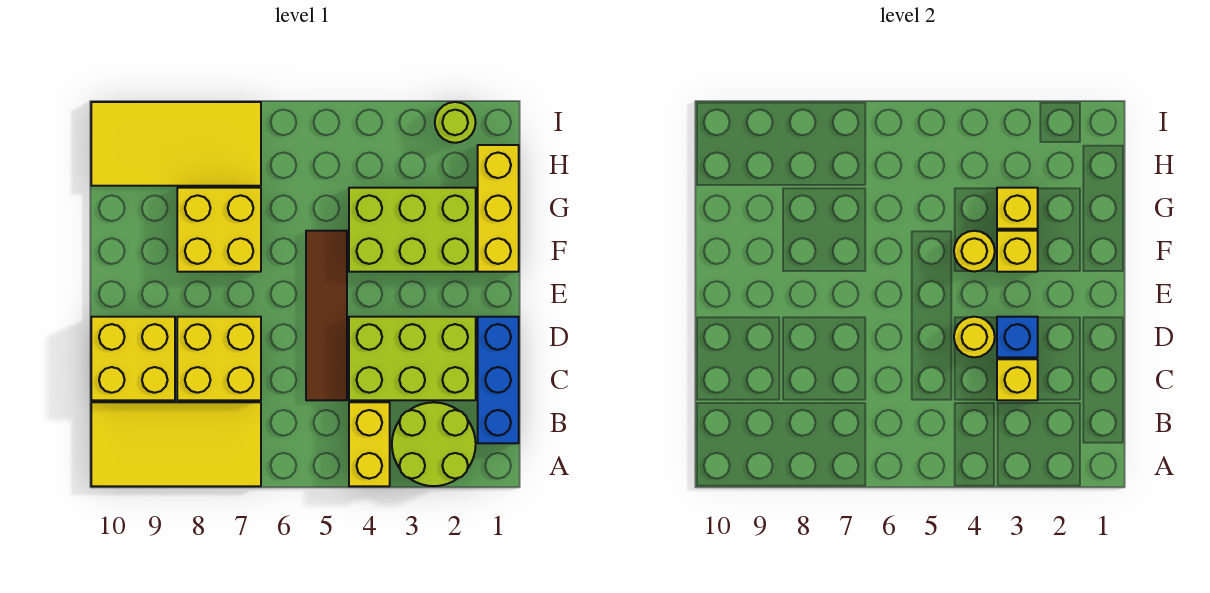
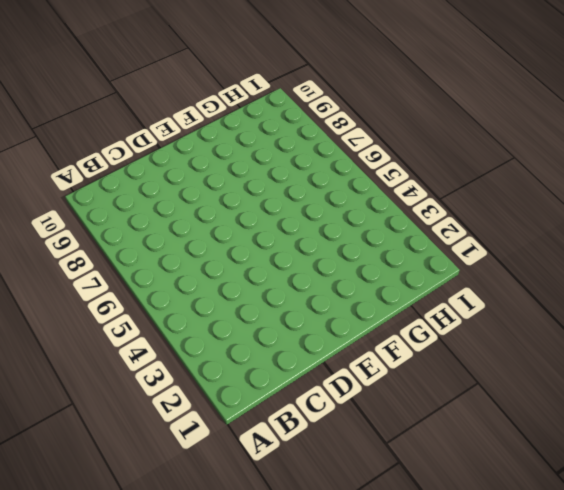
none -> lime 2x2 round brick [392,402,476,486]
none -> yellow 1x2 brick [349,402,390,486]
none -> yellow 2x4 tile [91,402,261,486]

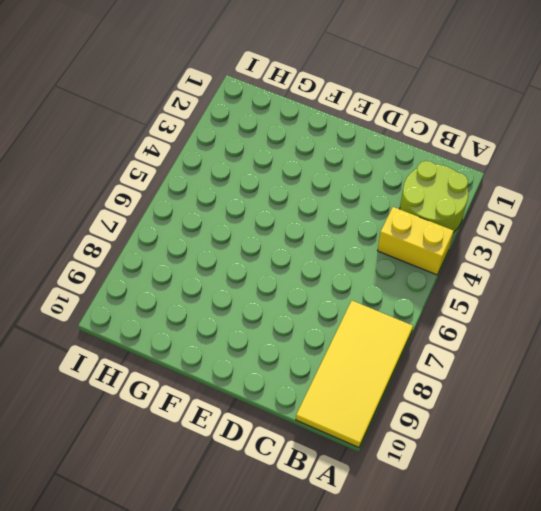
none -> blue 1x3 brick [478,317,519,443]
none -> lime 2x3 brick [349,317,476,400]
none -> brown 1x4 tile [306,231,347,400]

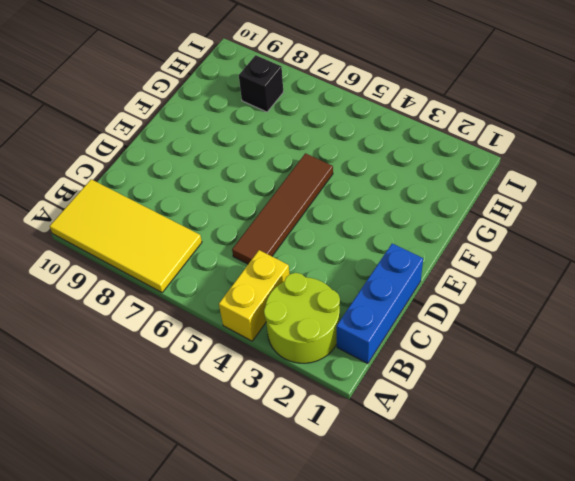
black 1x1 brick [239,55,283,112] -> yellow 2x4 tile [91,102,261,186]
none -> lime 2x3 brick [349,317,476,400]
none -> yellow 2x2 brick [177,317,261,400]
none -> yellow 2x2 brick [91,317,175,400]

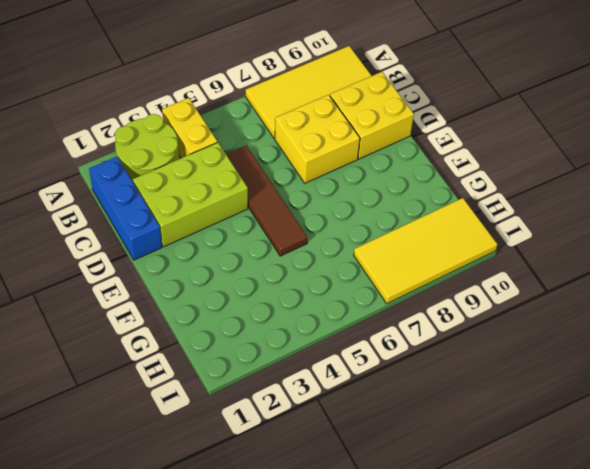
none -> yellow 1x3 brick [478,145,519,272]
none -> lime 2x3 brick [349,188,476,272]
none -> yellow 2x2 brick [177,188,261,272]

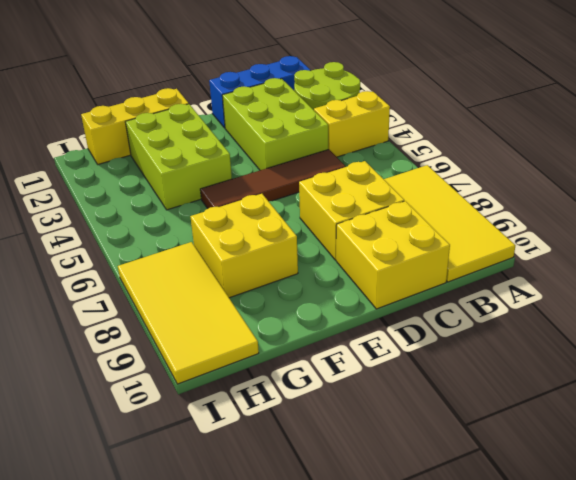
none -> lime 1x1 round brick [435,102,476,143]
none -> yellow 1x1 brick [997,359,1038,400]
none -> blue 1x1 brick [997,317,1038,357]

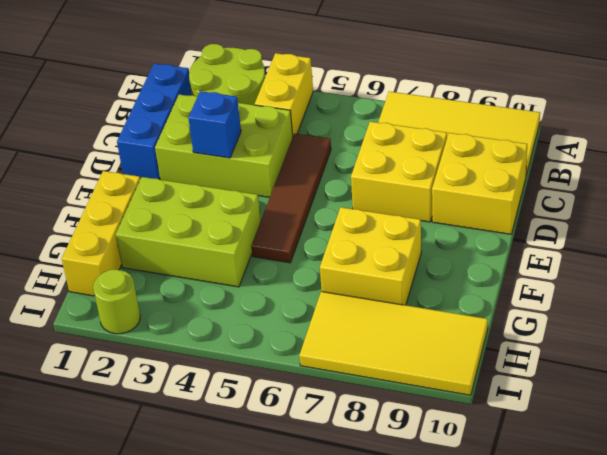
none -> yellow 1x1 brick [997,359,1038,400]
none -> yellow 1x1 round brick [954,317,995,357]
none -> yellow 1x1 brick [997,231,1038,272]

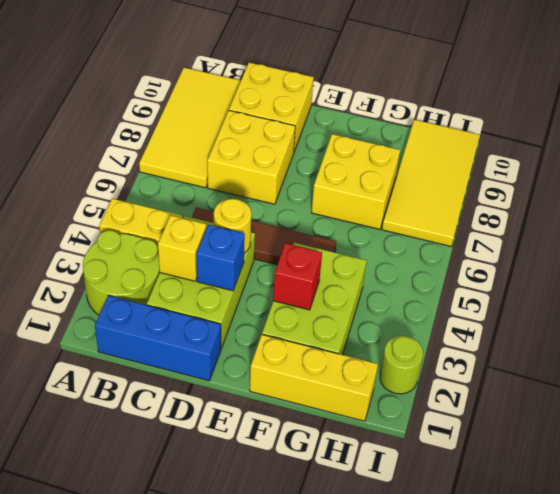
red 1x1 brick [273,243,322,310] -> yellow 1x1 brick [997,231,1038,272]
none -> yellow 1x1 round brick [954,231,995,272]
none -> yellow 1x1 brick [997,188,1038,229]

